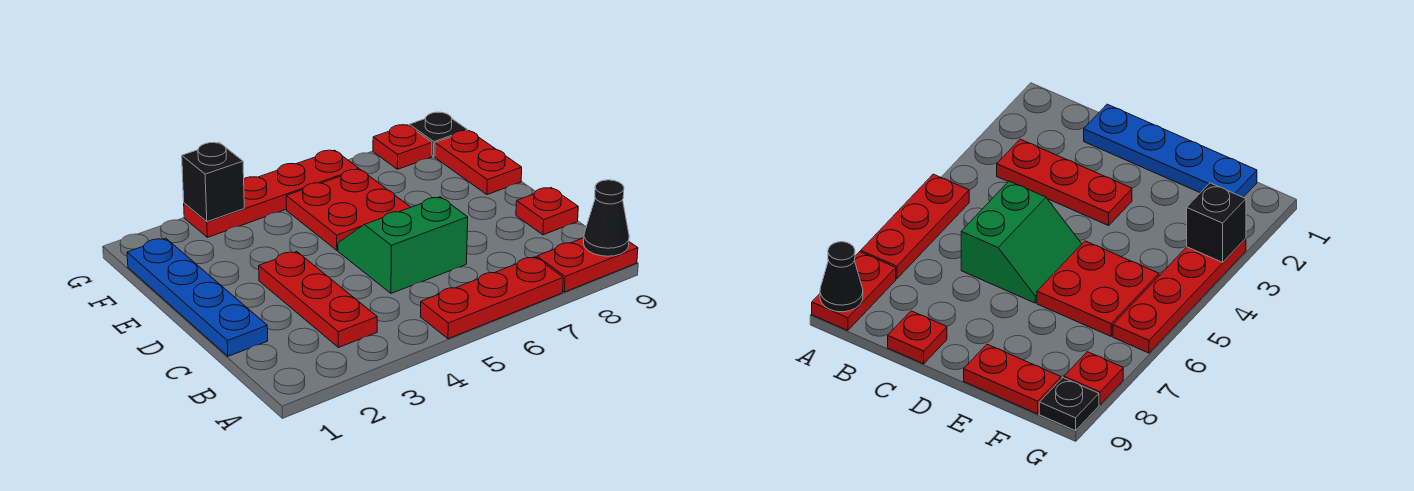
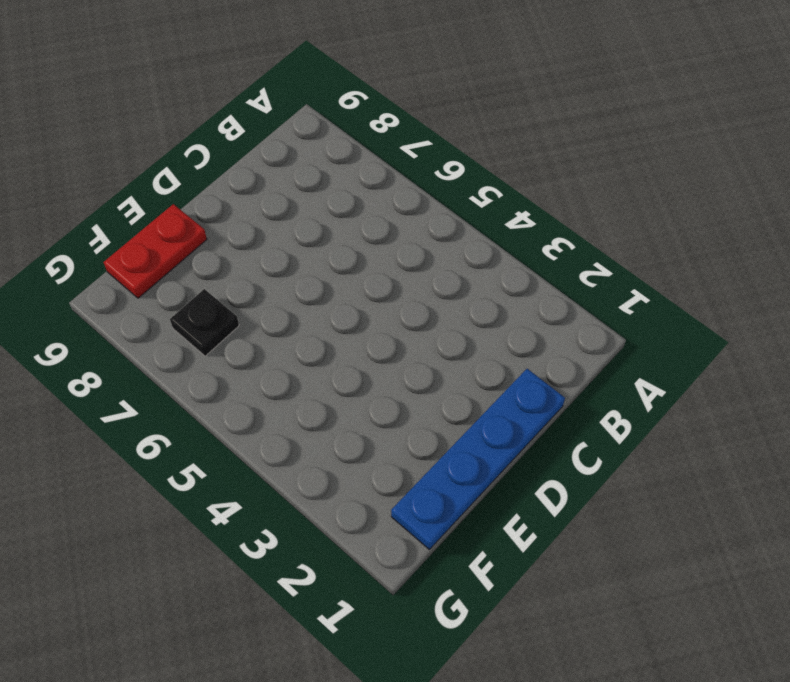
black 1x1 plate [170,289,239,356] -> black 1x1 plate moved to [409,112,468,156]
none -> red 1x3 plate [420,257,563,339]
none -> red 1x2 plate [537,238,638,292]
none -> red 1x3 plate [259,252,377,348]

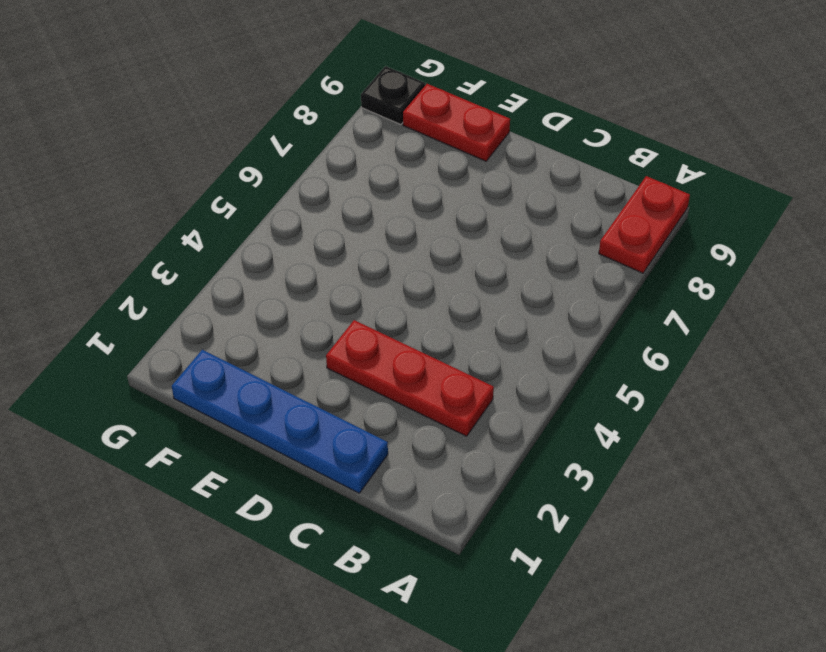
none -> red 1x3 plate [420,257,563,339]
none -> green 2x2 slope [338,197,468,293]
none -> red 1x1 plate [516,188,578,235]

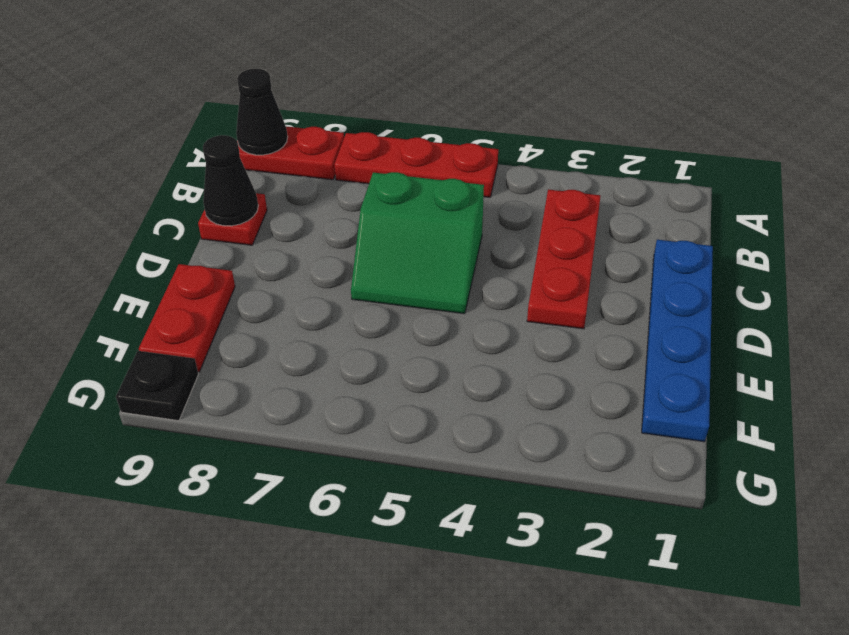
black 1x1 cone [203,135,258,226] -> none
none -> red 2x2 plate [286,169,411,250]
none -> red 1x4 plate [184,150,359,237]
none -> red 1x1 plate [373,125,432,169]

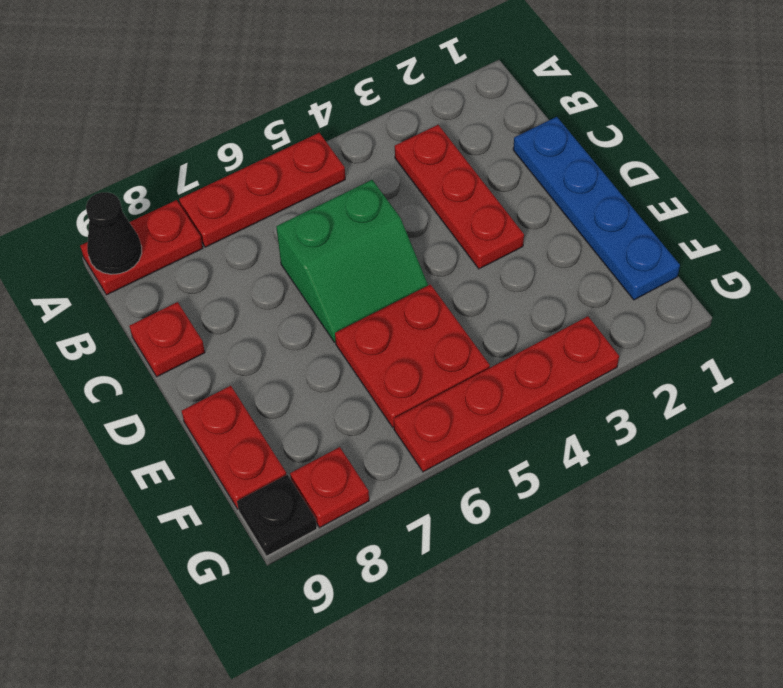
none -> black 1x1 brick [182,143,244,222]

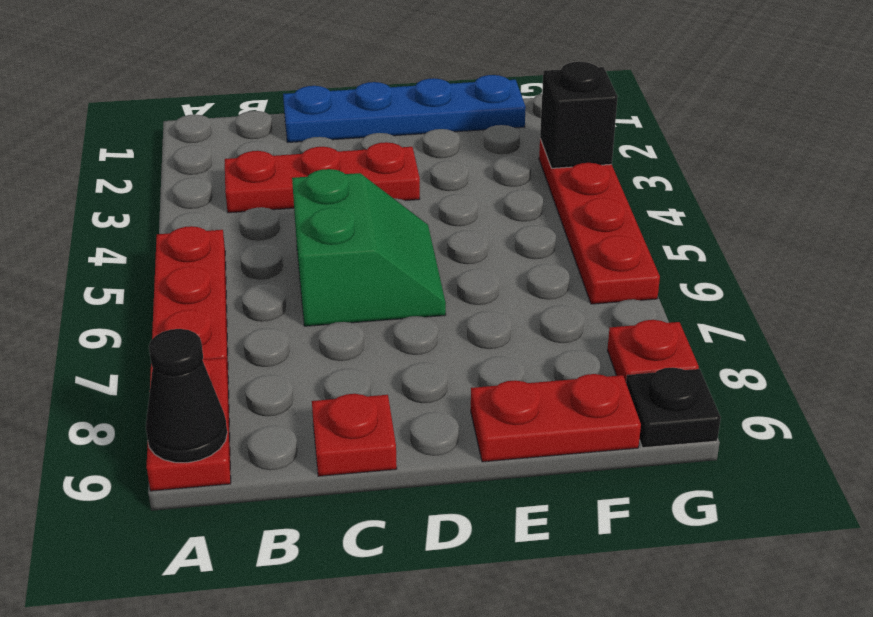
none -> red 2x2 plate [286,169,411,250]

